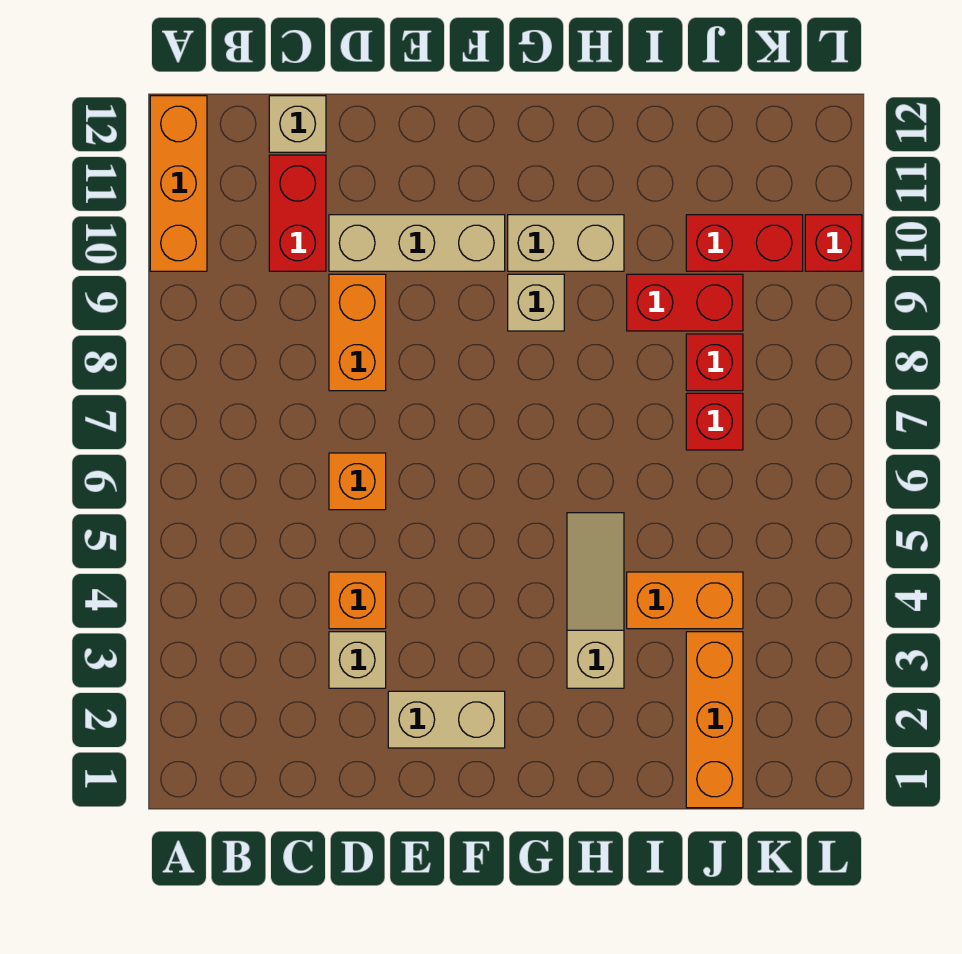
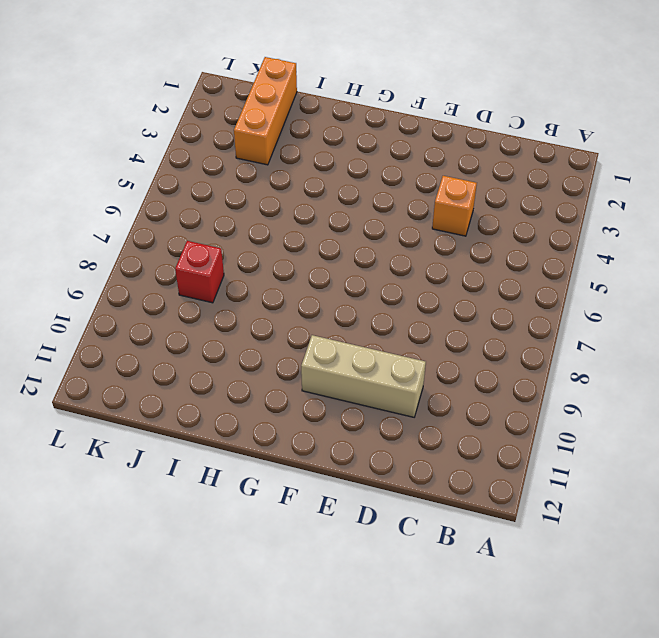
none -> orange 1x3 brick [150,96,207,271]
none -> red 1x2 brick [269,155,326,271]
none -> tan 1x1 brick [269,96,326,152]

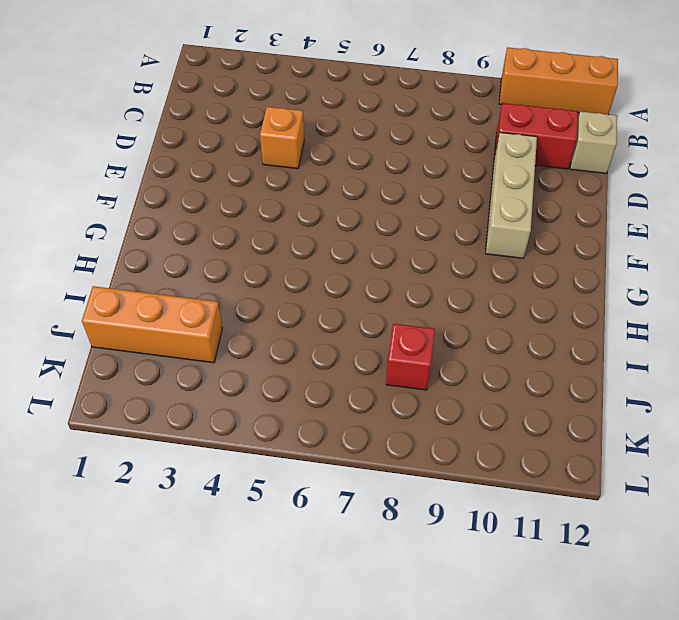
none -> tan 1x1 brick [329,632,386,688]
none -> orange 1x1 brick [329,453,386,510]
none -> orange 1x2 brick [329,274,386,391]

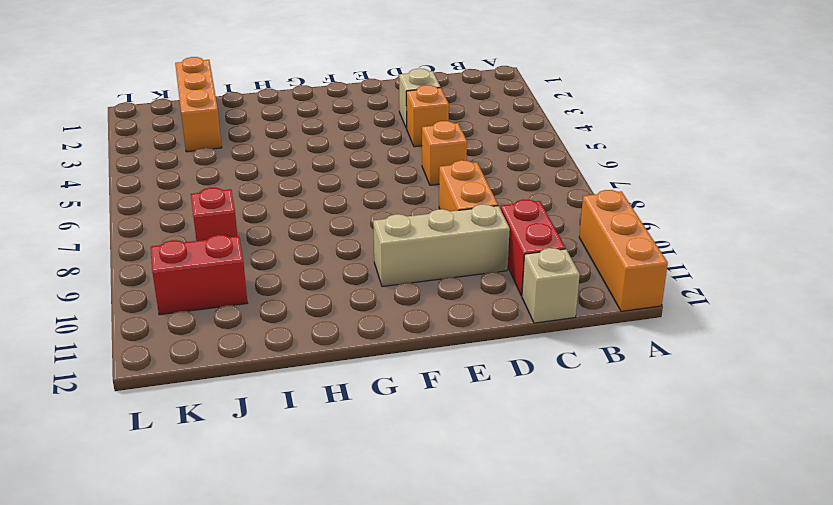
none -> tan 1x2 brick [388,691,505,748]
none -> tan 1x1 brick [508,274,564,331]
none -> tan 1x2 brick [508,215,624,271]

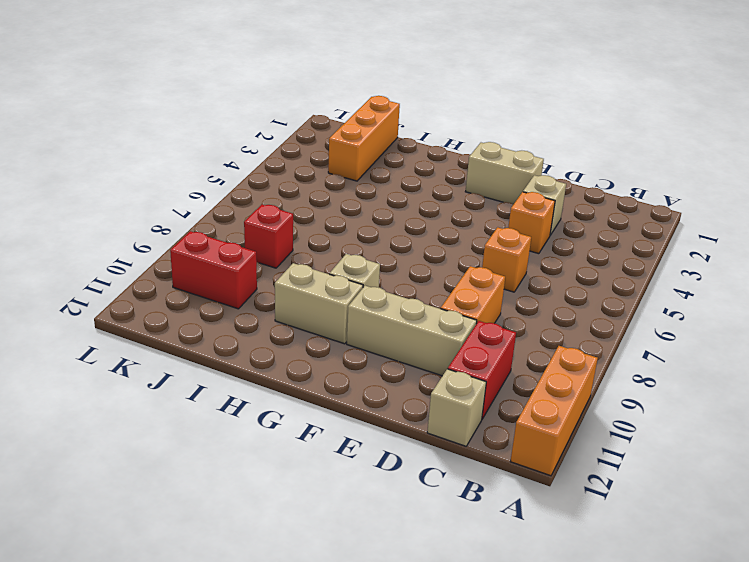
none -> tan 1x3 slope [567,513,624,688]
none -> orange 1x2 brick [627,572,743,629]
none -> red 1x2 brick [627,274,743,331]

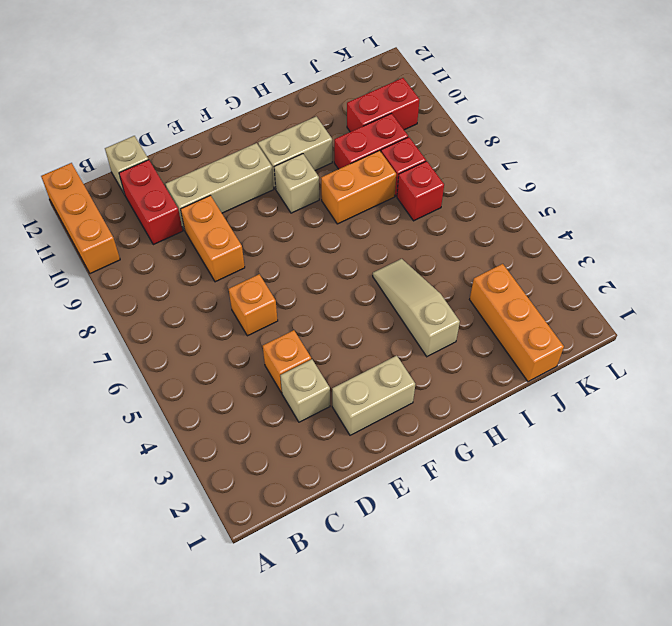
orange 1x2 brick [321,151,396,224] -> orange 1x2 brick moved to [627,572,743,629]
none -> red 1x1 brick [805,215,862,271]

